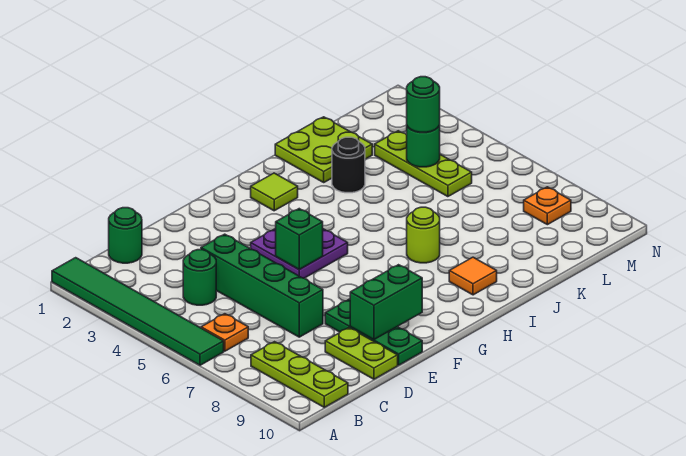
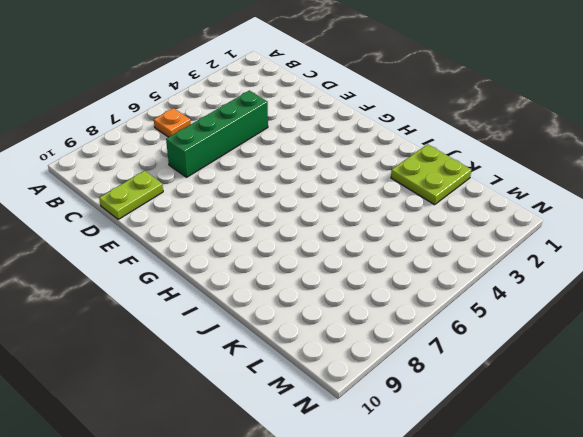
none -> green 1x6 tile [52,258,224,365]
none -> lime 1x3 plate [251,342,348,407]
none -> green 1x1 round brick [109,208,142,263]

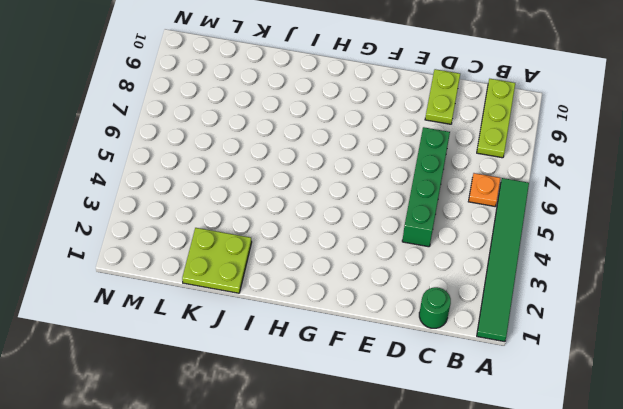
none -> green 1x1 round brick [183,250,216,305]
none -> green 1x3 plate [325,300,422,365]
none -> purple 2x2 plate [251,228,348,278]

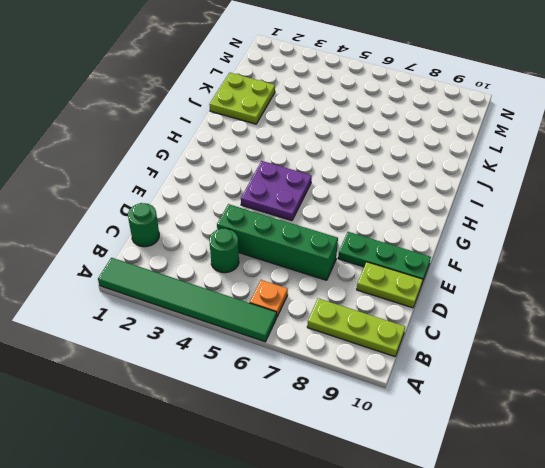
none -> lime 1x1 tile [251,173,298,211]
none -> lime 1x1 round brick [407,207,440,263]
none -> orange 1x1 tile [449,257,497,295]

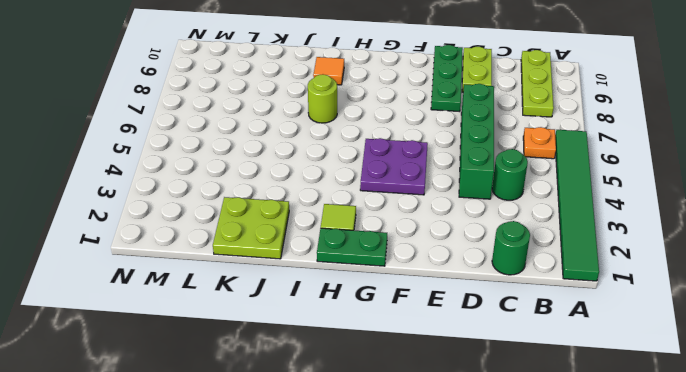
green 1x2 plate [317,228,387,266] -> none
none -> black 1x1 round brick [332,137,365,193]
none -> lime 1x3 plate [375,131,472,197]
none -> orange 1x1 plate [524,187,571,225]

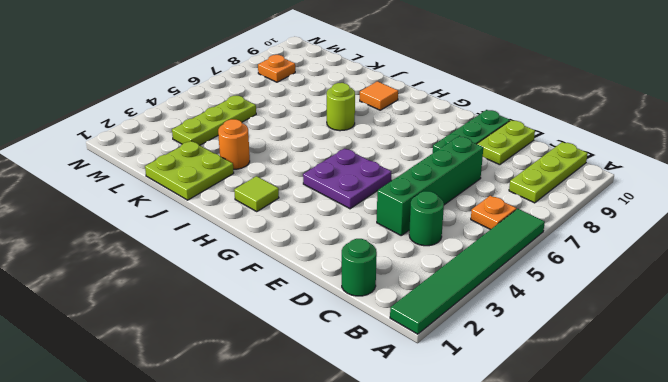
orange 1x1 round brick [218,119,250,169] -> black 1x1 round brick [332,137,365,193]
none -> green 1x2 brick [350,265,422,340]
none -> green 1x1 brick [276,209,323,269]
none -> green 1x1 round brick [407,125,440,167]

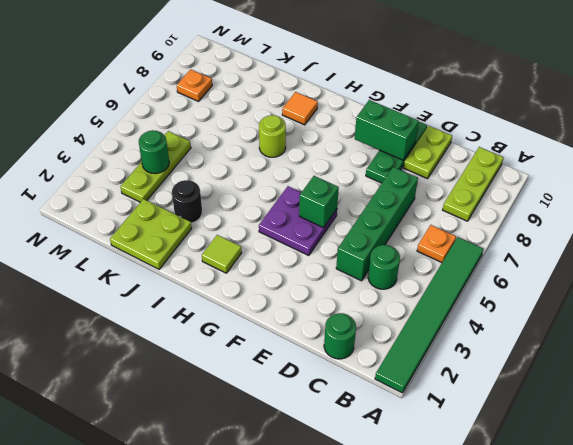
none -> green 1x1 round brick [407,77,440,132]

